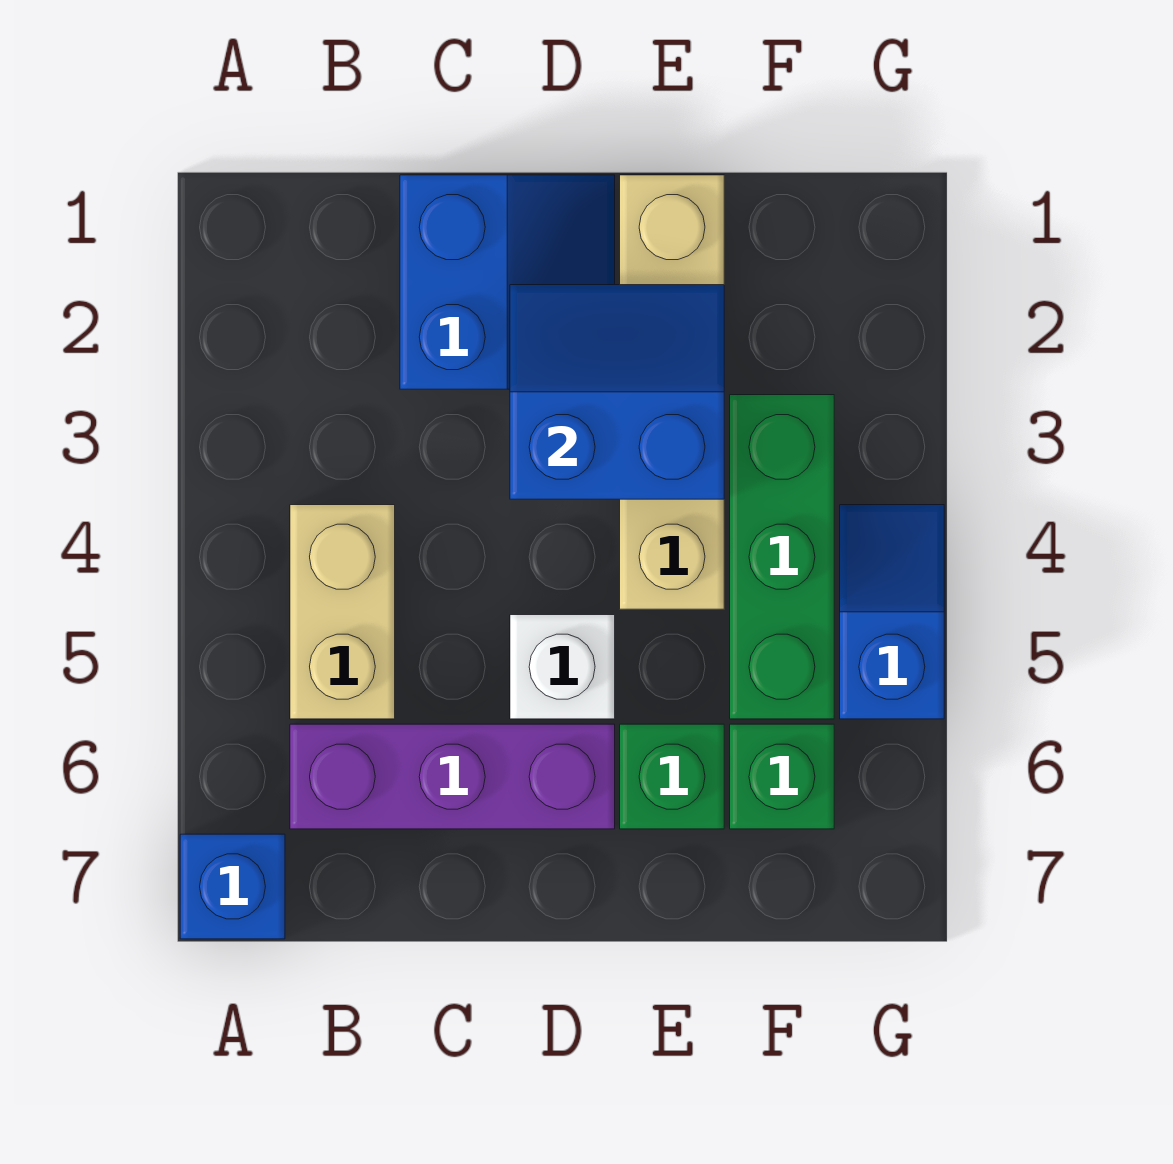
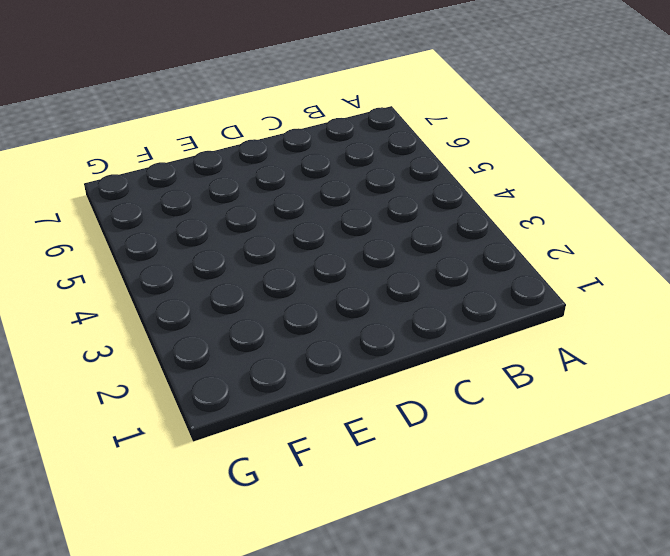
none -> blue 1x1 brick [180,834,285,939]
none -> tan 1x2 brick [290,505,395,719]

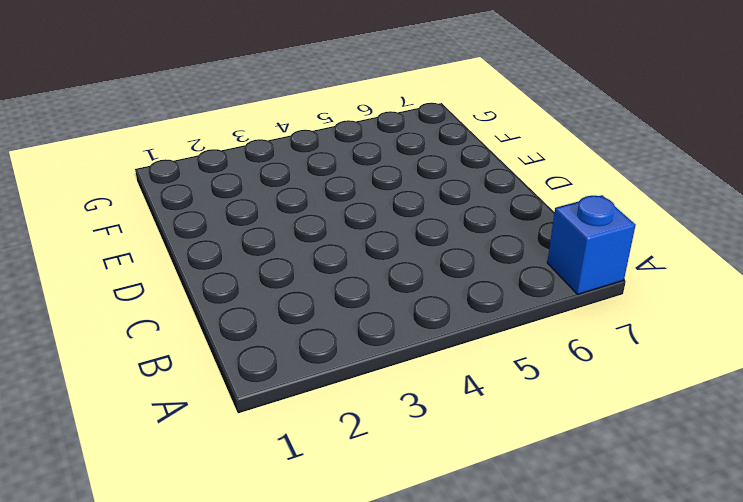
none -> tan 1x2 brick [290,505,395,719]
none -> purple 1x3 brick [290,724,615,829]

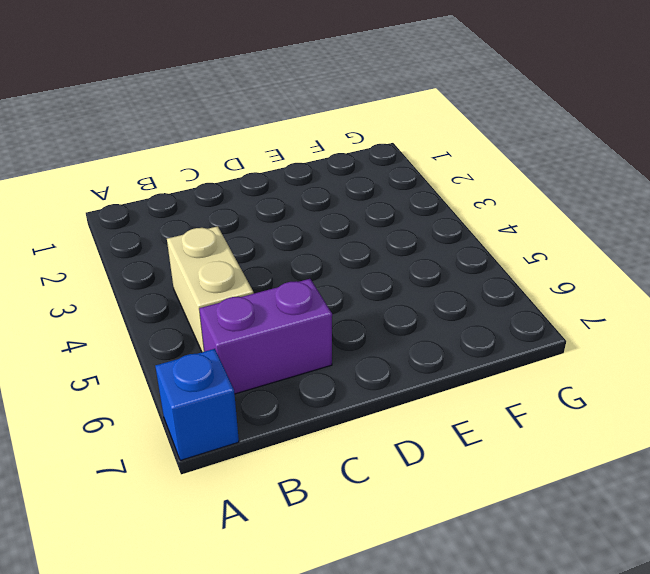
purple 1x2 brick [199,279,332,394] -> purple 1x3 brick [290,724,615,829]
none -> blue 2x2 slope [400,175,615,389]
none -> white 1x1 brick [510,615,615,719]

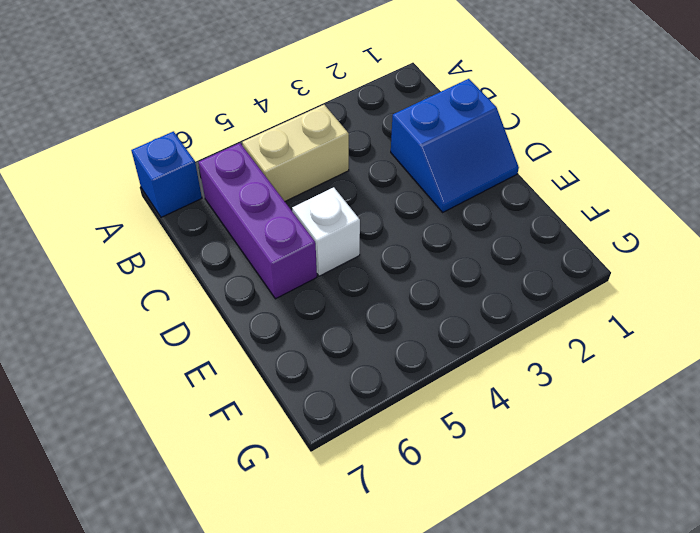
none -> tan 1x4 brick [620,175,724,609]
none -> green 1x1 brick [620,724,724,829]

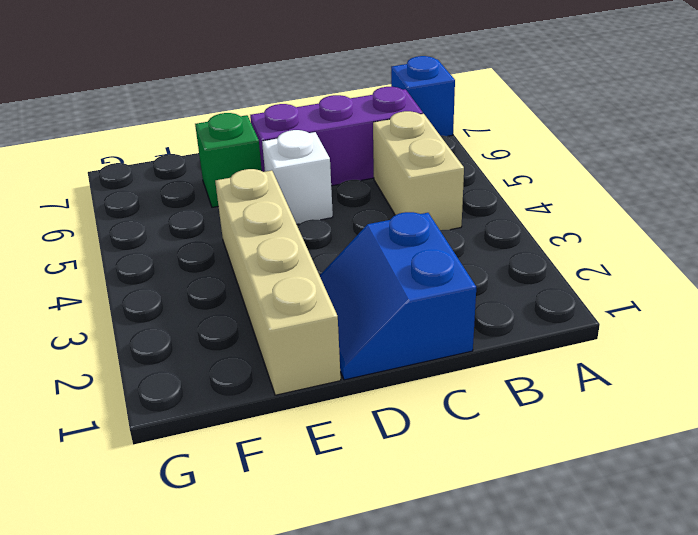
none -> green 1x3 brick [730,395,834,719]
none -> green 1x1 brick [730,724,834,829]

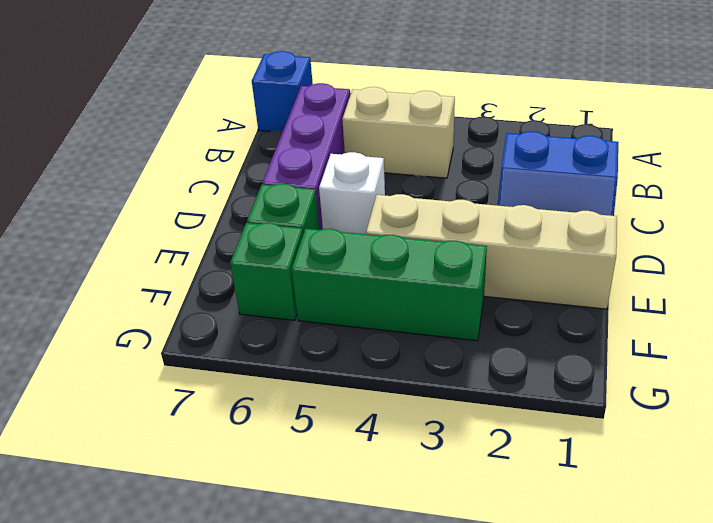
none -> blue 1x2 slope [840,505,944,719]
none -> blue 2x2 slope [510,285,724,499]

